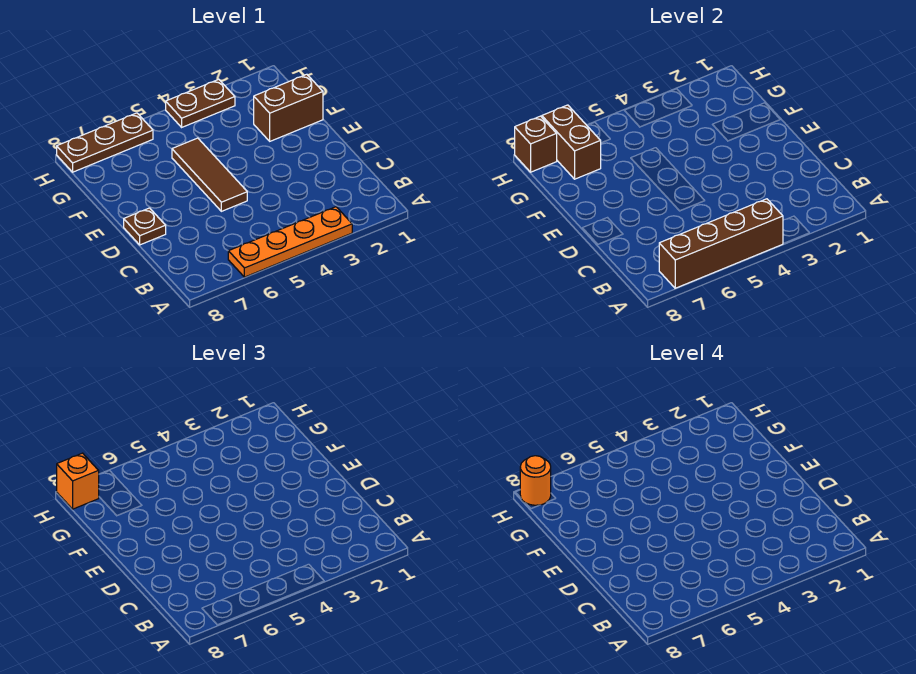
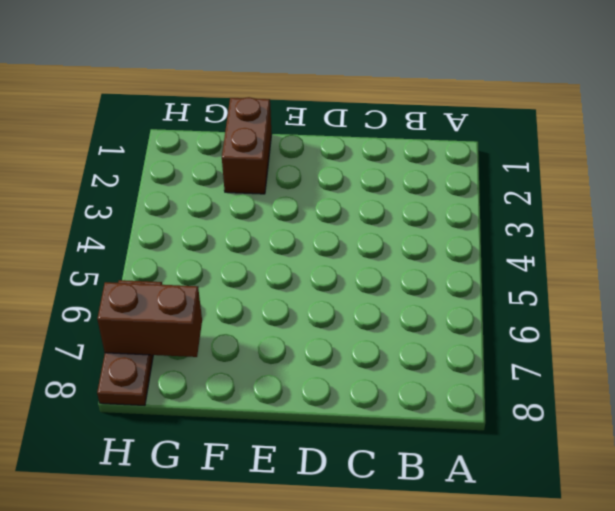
none -> orange 1x4 plate [228,207,352,277]
none -> brown 1x3 tile [172,138,247,211]

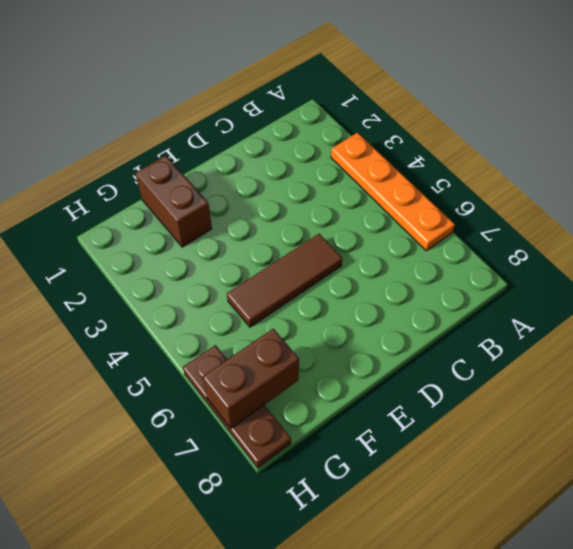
none -> brown 1x1 plate [124,208,166,245]
none -> brown 1x2 plate [166,79,235,127]

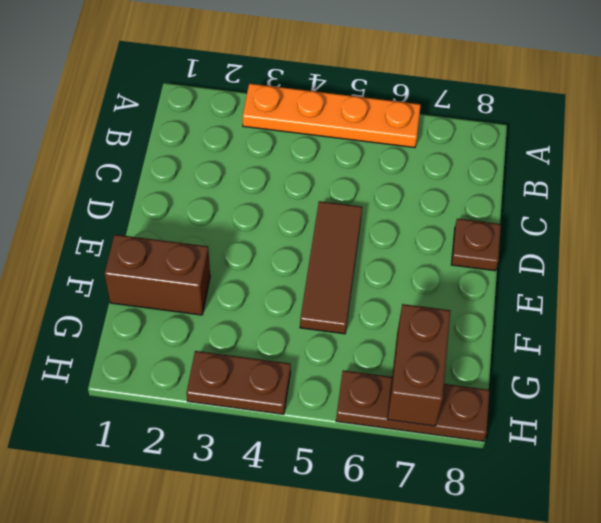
none -> brown 1x4 brick [659,199,783,288]
none -> brown 1x1 brick [515,116,557,172]

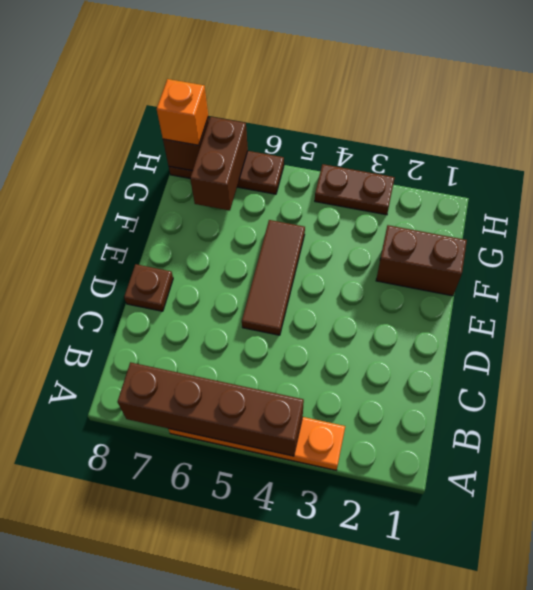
none -> orange 1x1 round brick [520,456,551,505]

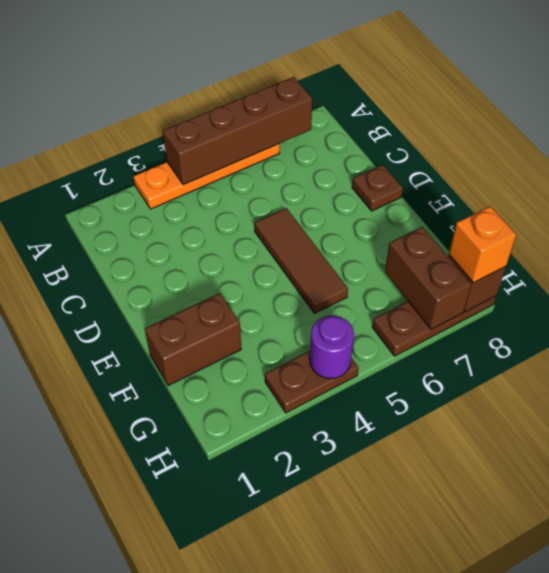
purple 1x1 round brick [310,315,354,378] -> none
none -> orange 1x1 round brick [520,456,551,505]

